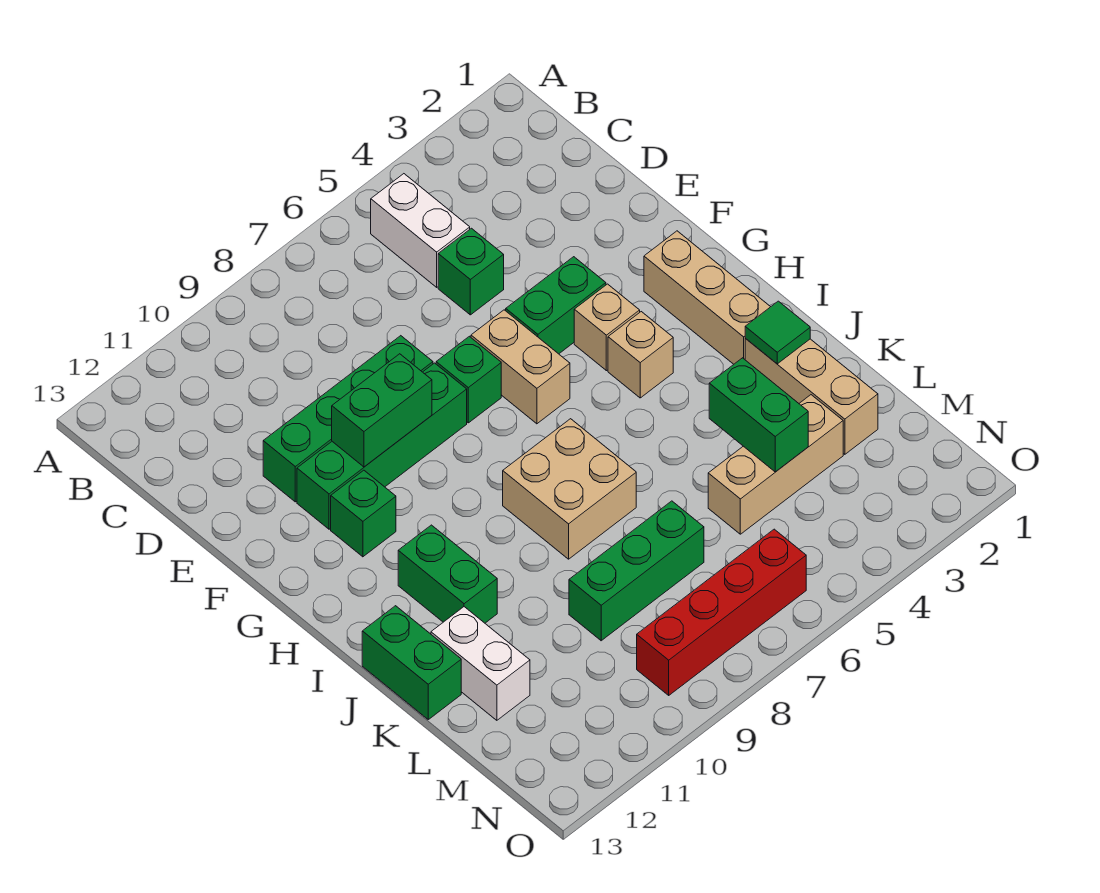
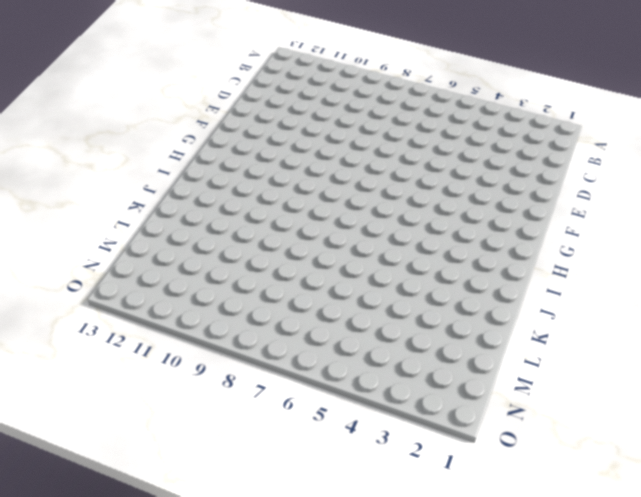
none -> white 1x2 brick [371,174,470,287]
none -> green 1x1 brick [438,228,504,315]
none -> green 1x4 brick [263,336,433,502]

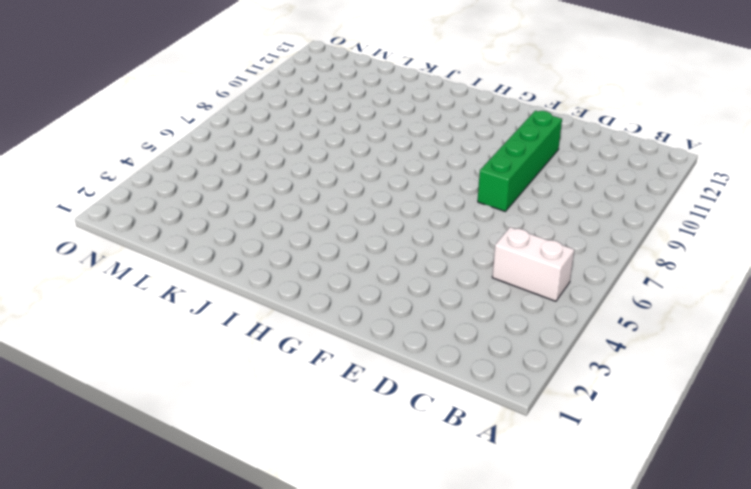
none -> green 1x1 brick [438,228,504,315]
none -> green 1x2 brick [506,257,606,354]
none -> tan 1x2 brick [471,310,570,424]

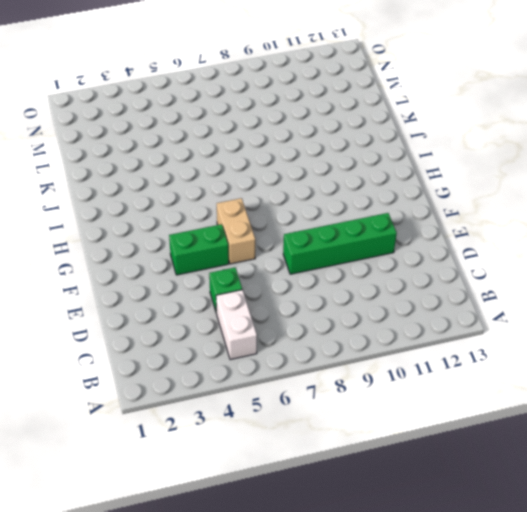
none -> green 1x1 brick [436,336,501,423]
none -> green 1x4 brick [297,363,467,529]
none -> tan 1x3 brick [644,231,770,364]

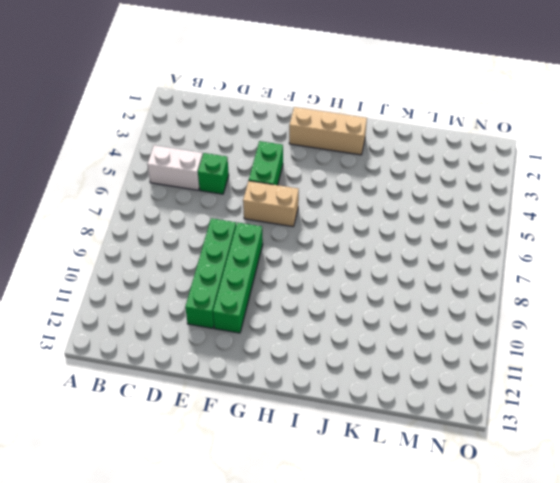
none -> green 1x1 brick [436,336,501,423]
none -> tan 1x1 brick [574,284,640,371]
none -> green 1x1 brick [331,470,396,557]

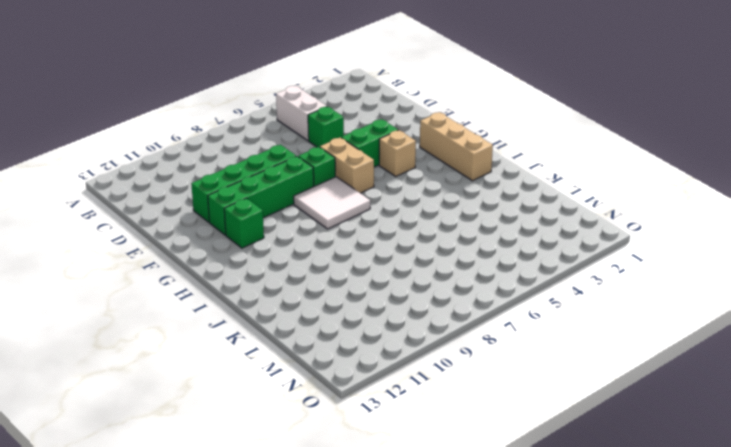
white 2x2 tile [294,177,370,229] -> none
none -> tan 1x1 brick [608,312,673,398]
none -> tan 2x2 brick [503,419,636,559]
none -> green 1x2 brick [398,525,497,623]

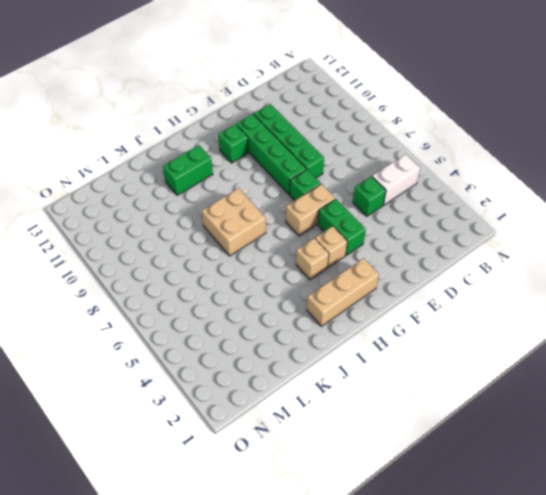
none -> tan 1x3 brick [745,339,878,454]
none -> green 1x2 brick [362,606,461,719]
none -> white 1x2 brick [431,607,530,720]

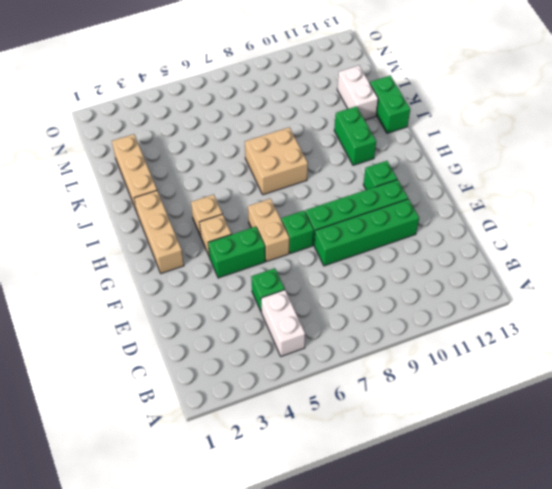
none -> tan 1x3 brick [708,395,843,534]
none -> green 1x3 brick [569,501,704,641]
none -> red 1x4 brick [637,529,806,695]

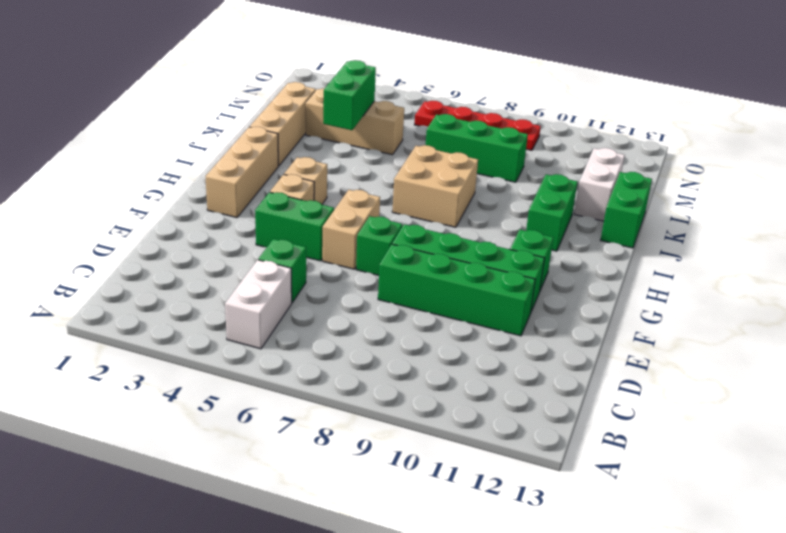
red 1x4 plate [415,101,541,150] -> red 1x4 brick [637,529,806,695]
none -> green 1x2 brick [332,354,432,467]
none -> green 1x1 tile [745,301,810,364]

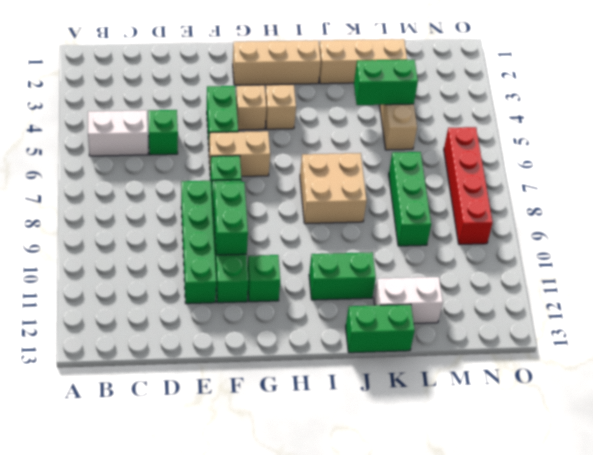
none -> green 1x1 tile [745,301,810,364]

